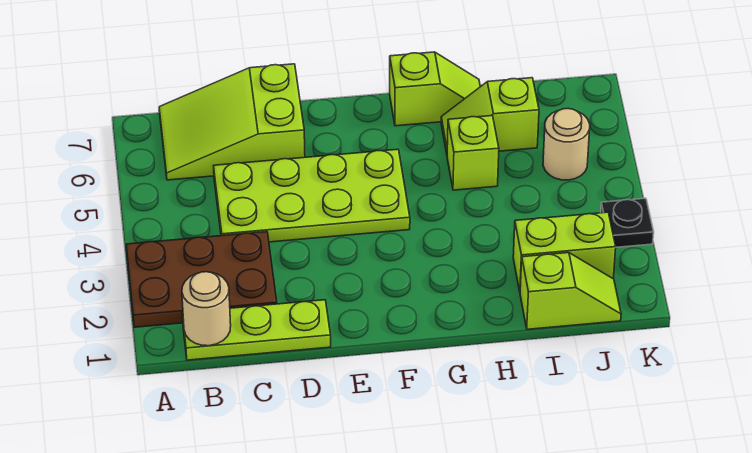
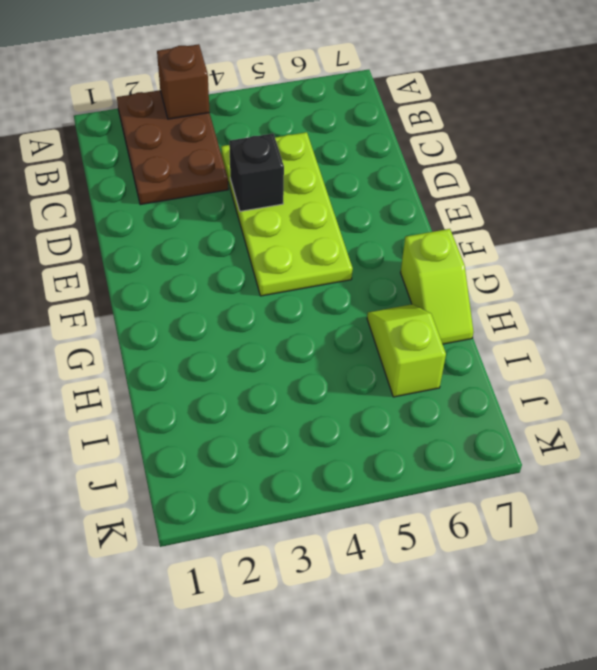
brown 1x1 brick [157,44,210,119] -> none
black 1x1 brick [229,134,284,211] -> none
none -> lime 1x3 plate [182,300,331,360]
none -> lime 2x3 slope [159,64,305,180]
none -> lime 1x1 brick [447,116,499,190]

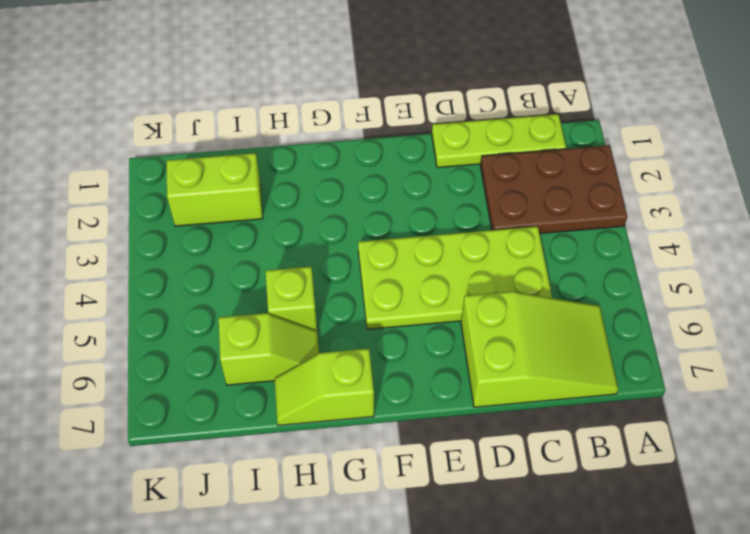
none -> lime 1x2 slope [520,253,621,329]
none -> tan 1x1 round brick [543,109,590,180]
none -> black 1x1 plate [601,198,654,247]

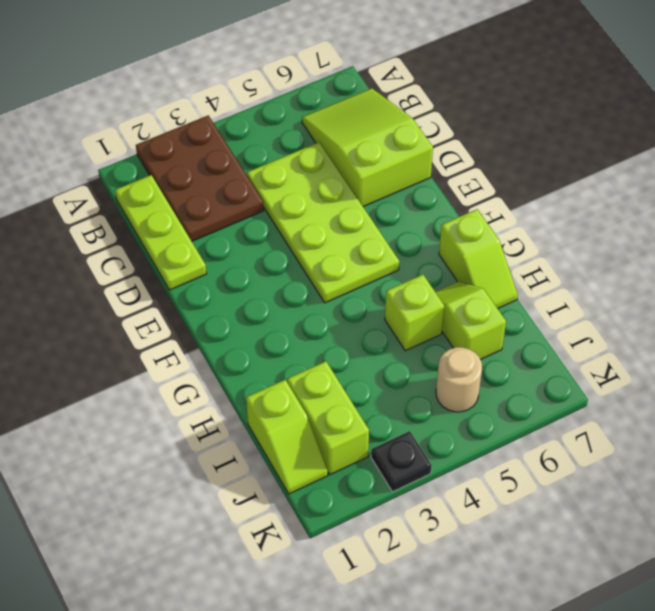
none -> tan 1x1 round brick [182,272,231,346]

